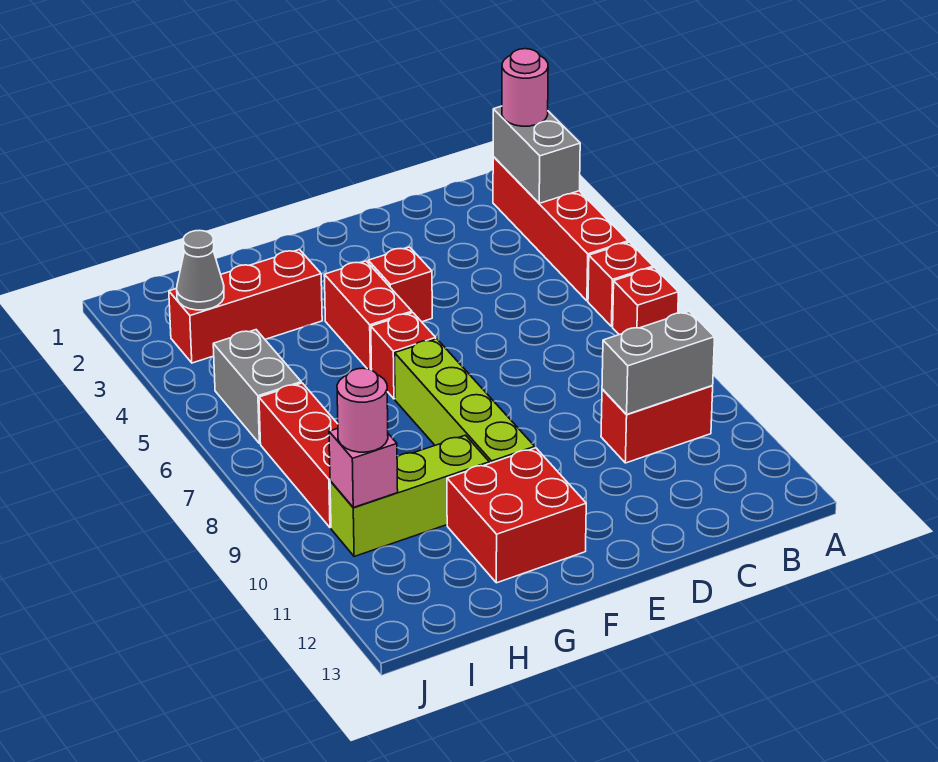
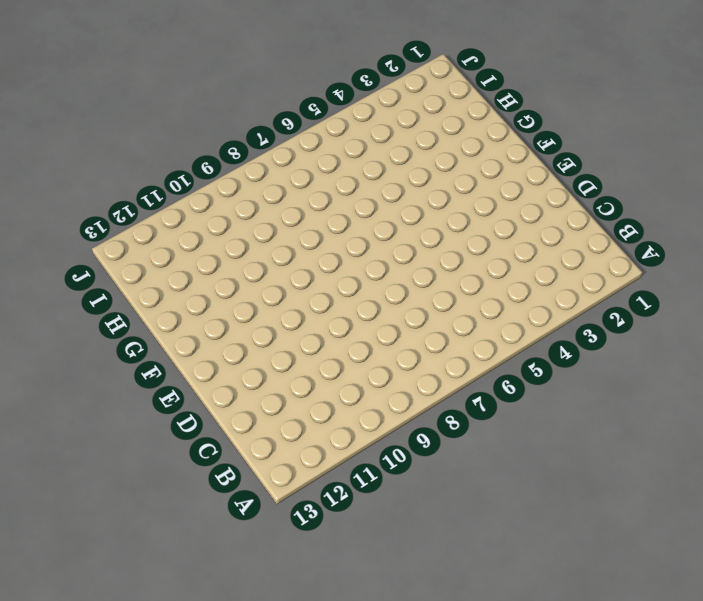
none -> red 1x4 brick [493,157,628,301]
none -> red 1x1 brick [588,242,653,327]
none -> red 1x1 brick [613,267,678,335]

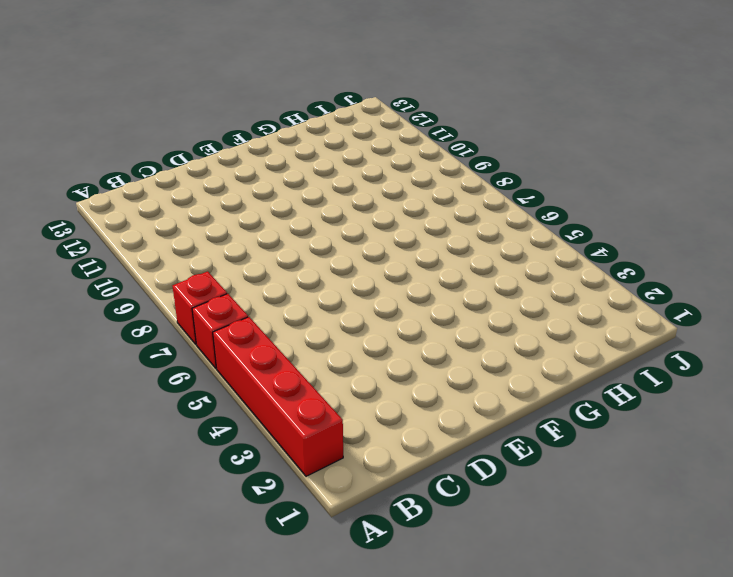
none -> red 1x2 brick [601,386,713,463]
none -> red 1x1 brick [368,247,432,322]
none -> red 1x2 brick [324,261,412,370]

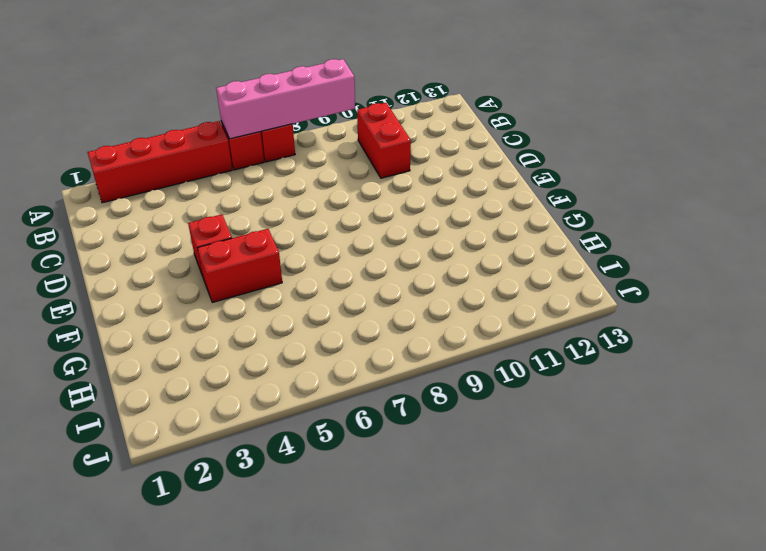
pink 1x4 brick [216,59,355,139] -> none
none -> red 1x1 brick [371,313,436,399]
none -> lime 1x4 brick [395,339,535,463]
none -> red 2x2 brick [447,448,586,583]

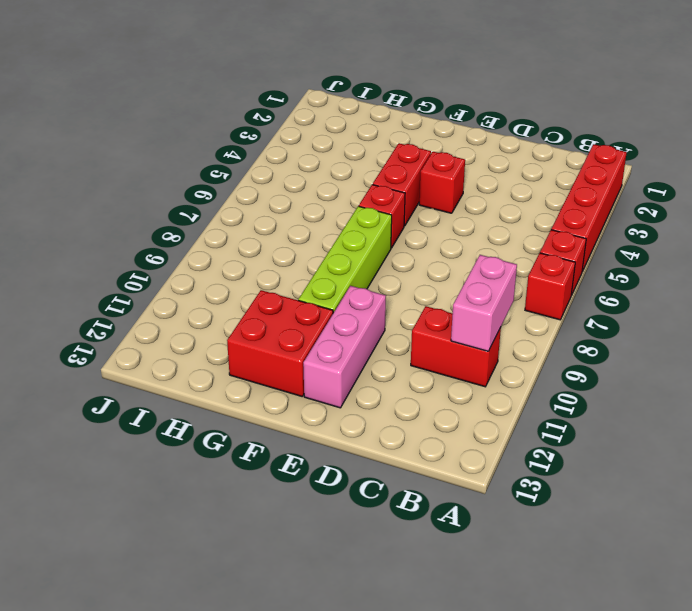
pink 1x2 brick [451,255,517,351] -> grey 1x2 brick [602,311,715,415]
pink 1x3 brick [303,286,386,408] -> none
none -> red 1x3 brick [169,250,322,363]
none -> lime 1x3 brick [330,435,489,557]
none -> grey 1x2 brick [213,330,301,444]

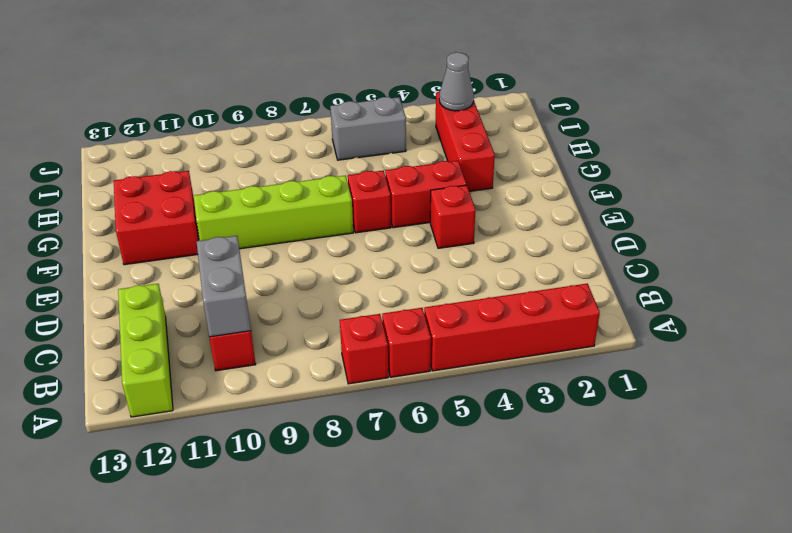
lime 1x3 brick [118,284,173,417] -> lime 1x3 brick moved to [330,435,489,557]
none -> red 1x3 brick [259,383,338,528]
none -> grey 1x2 brick [493,106,580,203]
none -> pink 1x1 brick [329,428,398,508]

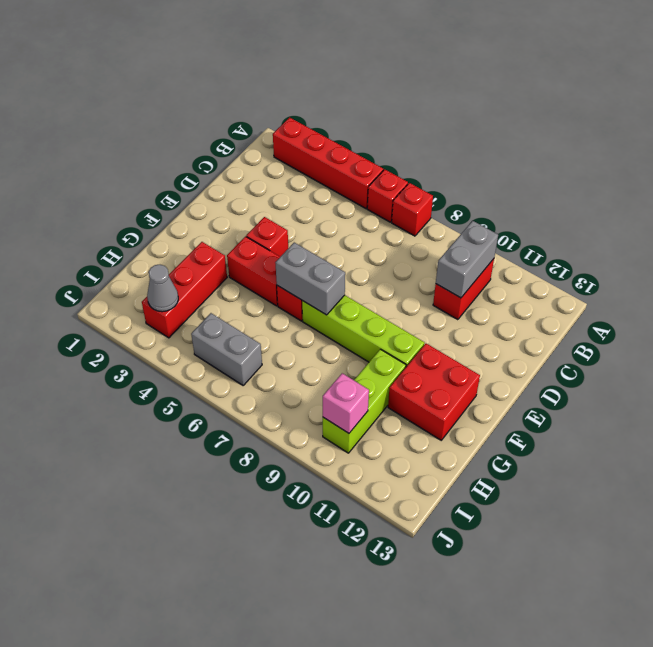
grey 1x2 brick [275,243,345,315] -> grey 1x2 brick moved to [493,106,580,203]
none -> red 1x3 brick [259,383,338,528]
none -> pink 1x1 round brick [502,49,548,126]
none -> pink 1x1 round brick [337,368,388,452]

